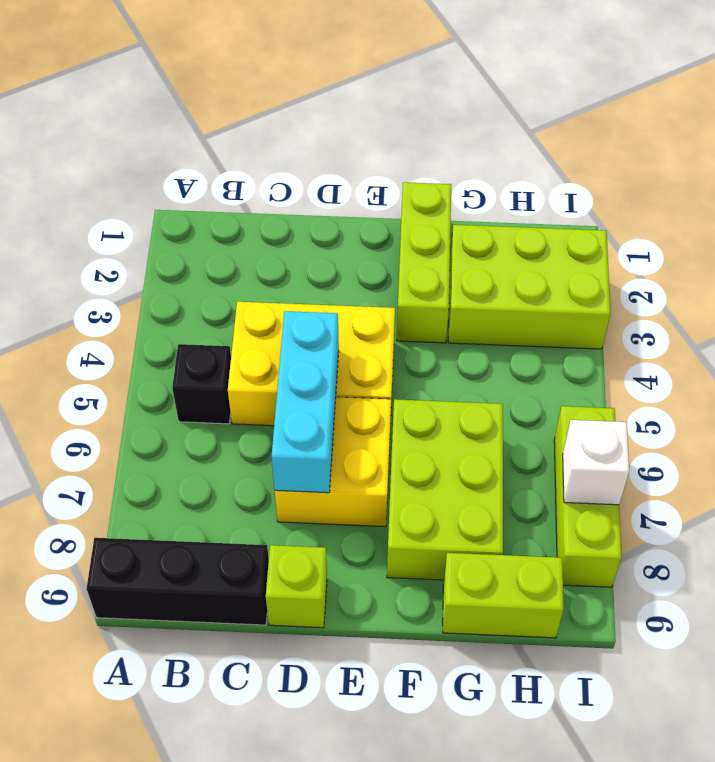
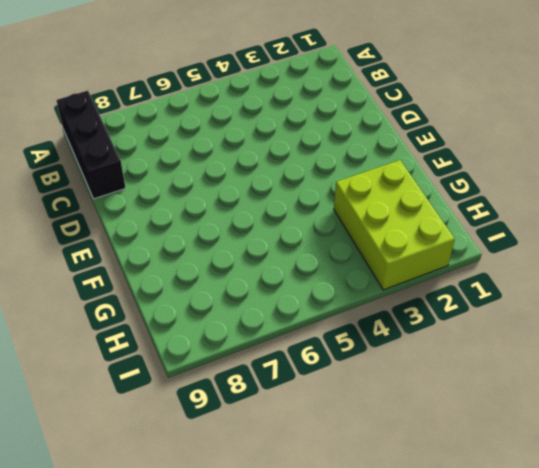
none -> black 1x1 brick [172,344,231,424]
none -> yellow 2x3 brick [228,302,395,426]
none -> yellow 2x2 brick [275,397,391,527]

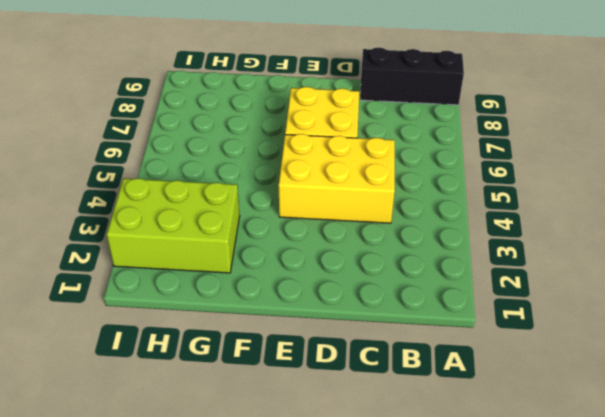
none -> black 1x1 brick [172,344,231,424]
none -> lime 1x1 brick [266,545,327,628]
none -> lime 1x3 brick [396,182,451,343]

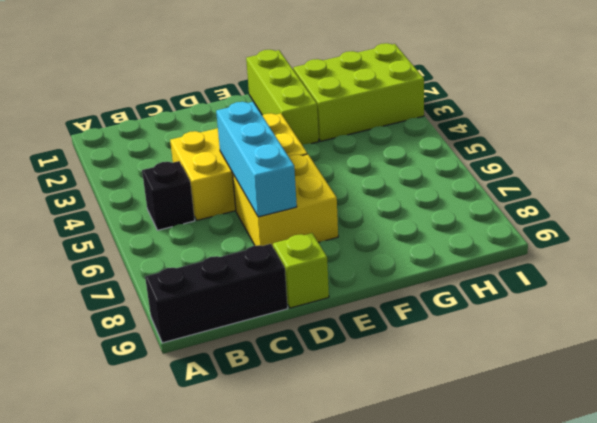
none -> lime 2x3 brick [387,399,503,580]
none -> lime 1x2 brick [443,553,564,638]
none -> lime 1x3 brick [554,406,622,587]

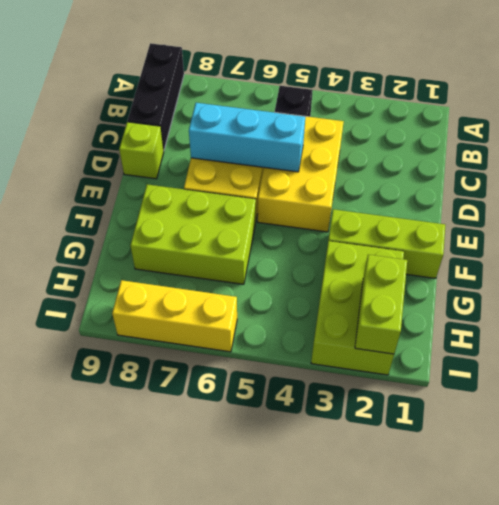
lime 1x2 brick [355,255,407,354] -> lime 1x2 brick moved to [443,553,564,638]
yellow 1x3 brick [112,280,237,352] -> lime 1x3 brick [554,406,622,587]
none -> white 1x1 brick [563,420,629,505]

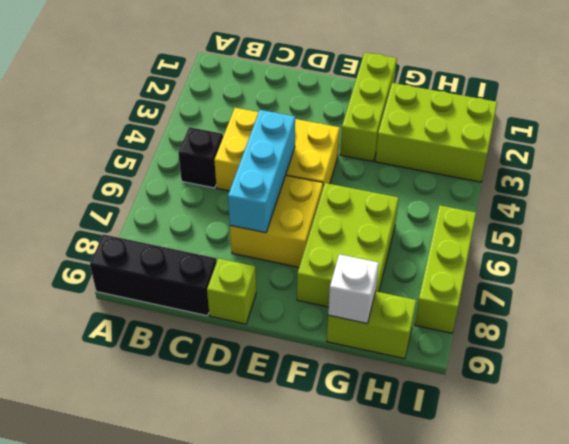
white 1x1 brick [328,254,379,324] -> white 1x1 brick moved to [563,420,629,505]

